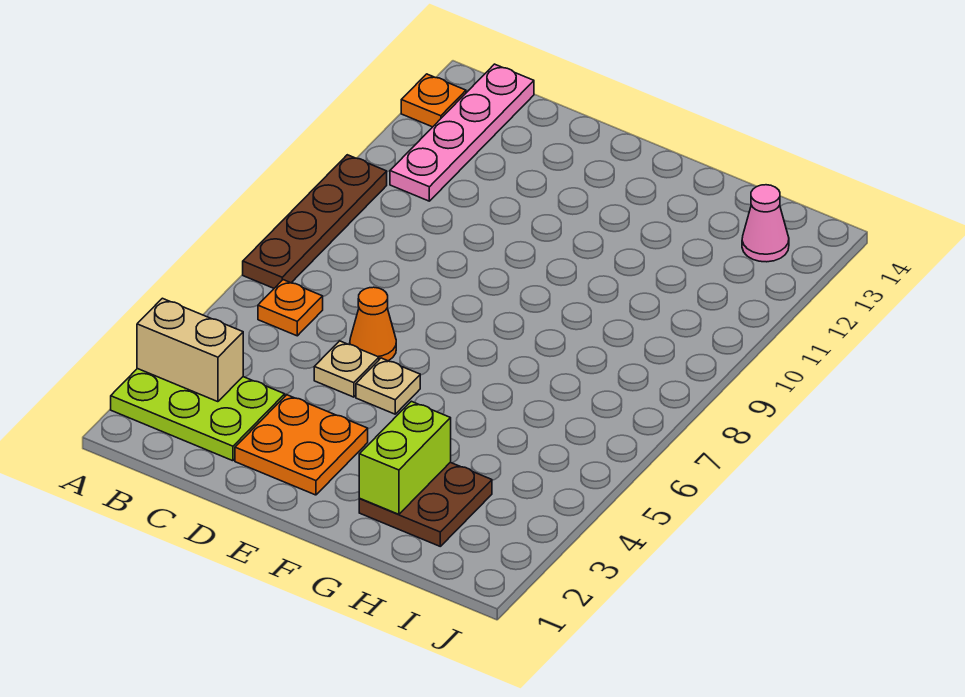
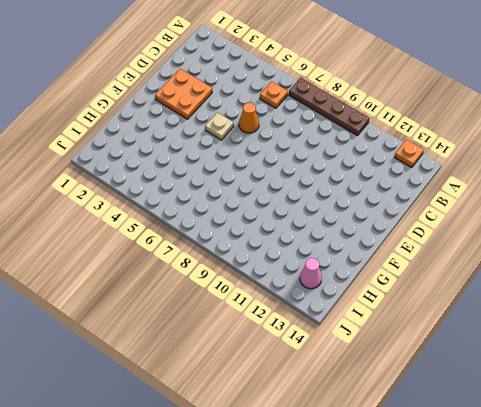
none -> lime 2x3 plate [111,369,285,461]
none -> pink 1x4 plate [390,64,534,201]
none -> tan 1x1 plate [314,341,379,397]

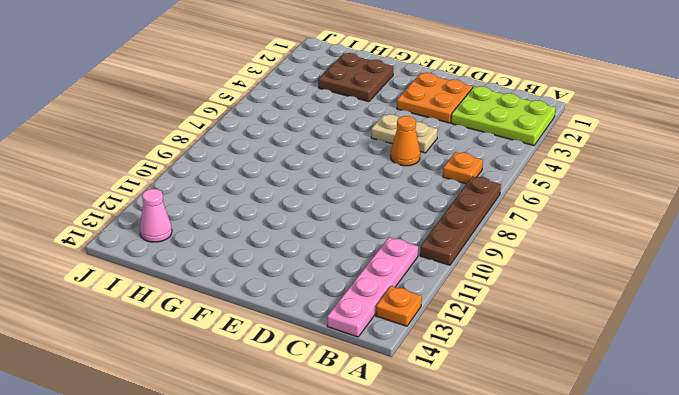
none -> tan 1x2 brick [137,298,243,402]
none -> lime 1x2 brick [359,401,451,515]

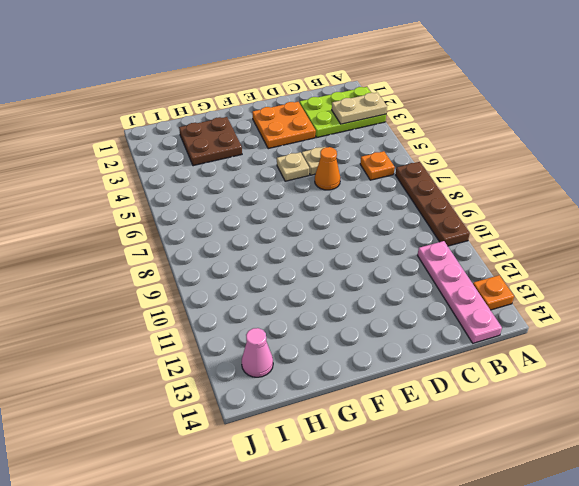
tan 1x2 plate [332,93,387,124] -> tan 1x2 brick [137,298,243,402]
none -> lime 1x2 brick [359,401,451,515]

